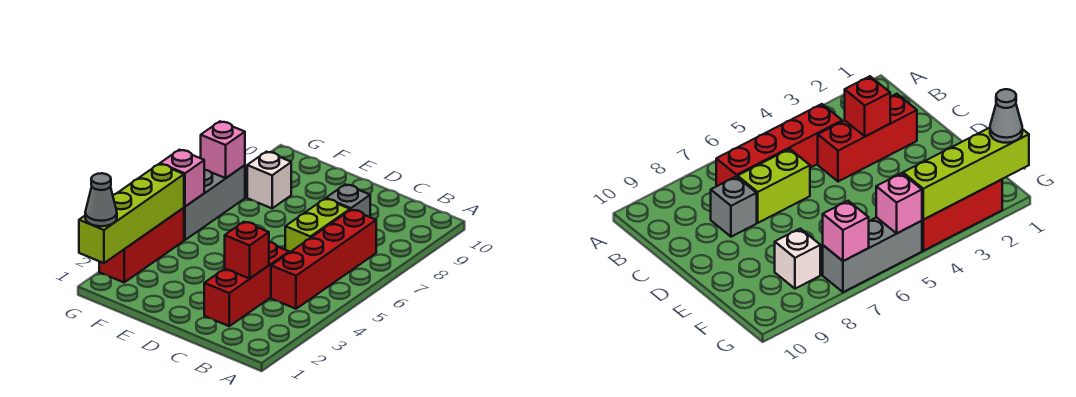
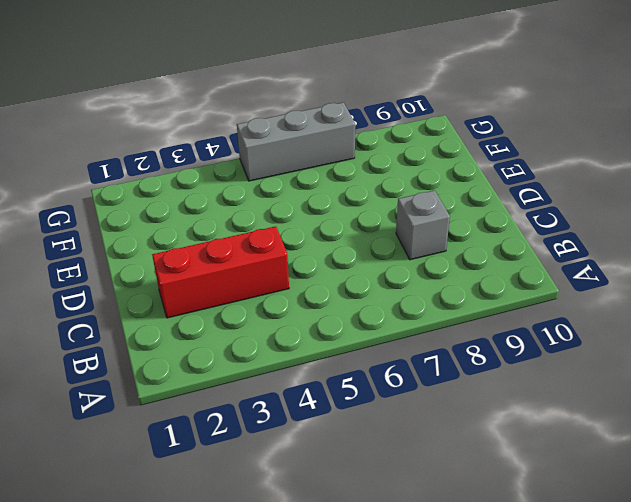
none -> red 1x4 brick [271,210,376,309]
none -> lime 1x2 brick [285,199,350,253]
none -> white 1x1 brick [247,152,291,208]

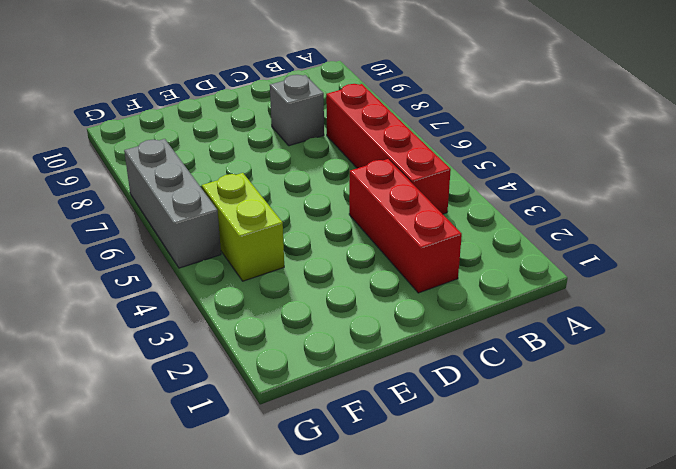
lime 1x2 brick [202,173,284,281] -> lime 1x2 brick moved to [285,199,350,253]
none -> white 1x1 brick [247,152,291,208]
none -> red 1x3 brick [99,208,184,282]
none -> red 1x1 brick [225,222,269,279]

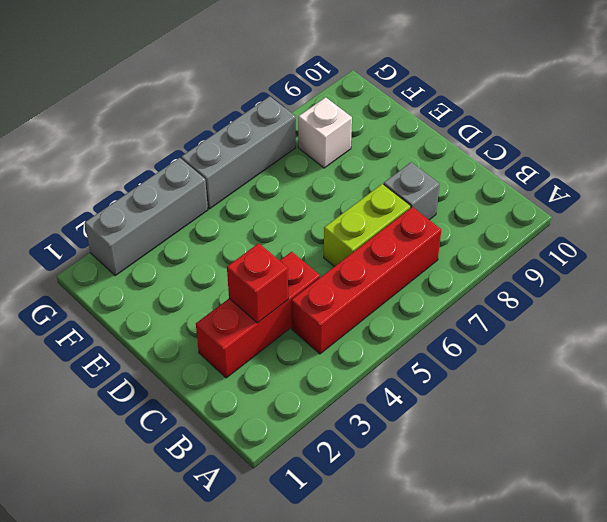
grey 1x3 brick [85,158,208,276] -> red 1x3 brick [99,208,184,282]
none -> lime 1x4 brick [79,164,184,263]
none -> pink 1x1 brick [160,150,204,207]
none -> pink 1x1 brick [201,121,245,178]

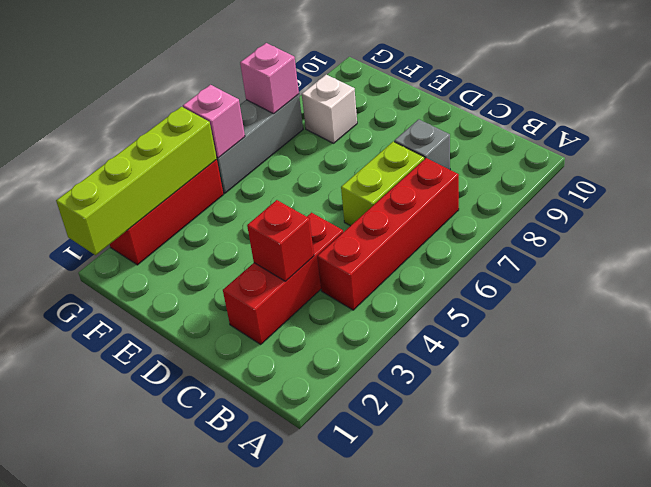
none -> grey 1x1 cone [85,173,117,226]

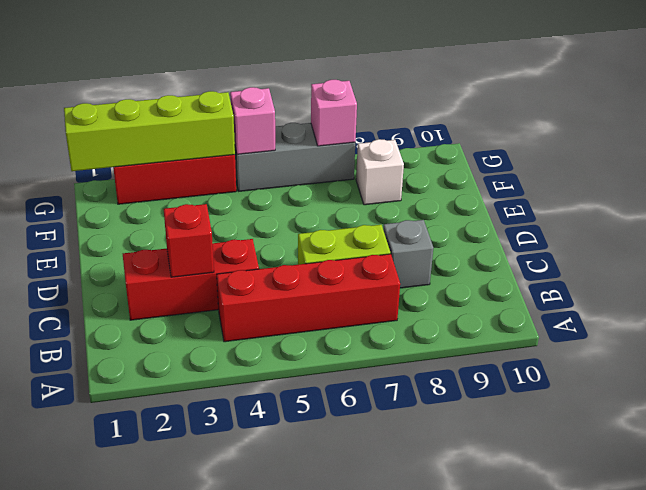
none -> grey 1x1 cone [85,173,117,226]

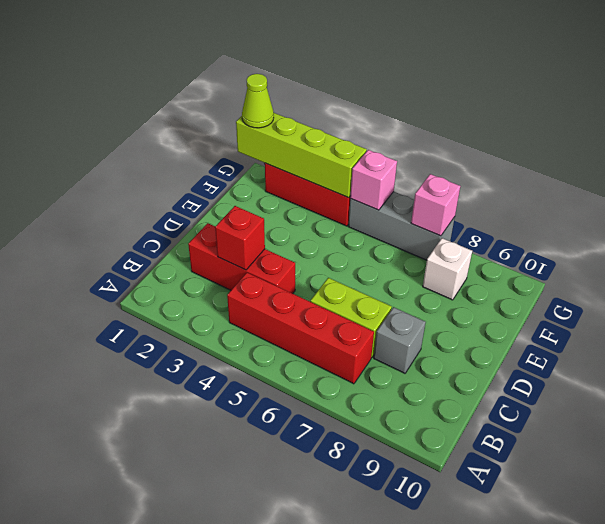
lime 1x1 cone [242,74,274,128] -> grey 1x1 cone [85,173,117,226]

